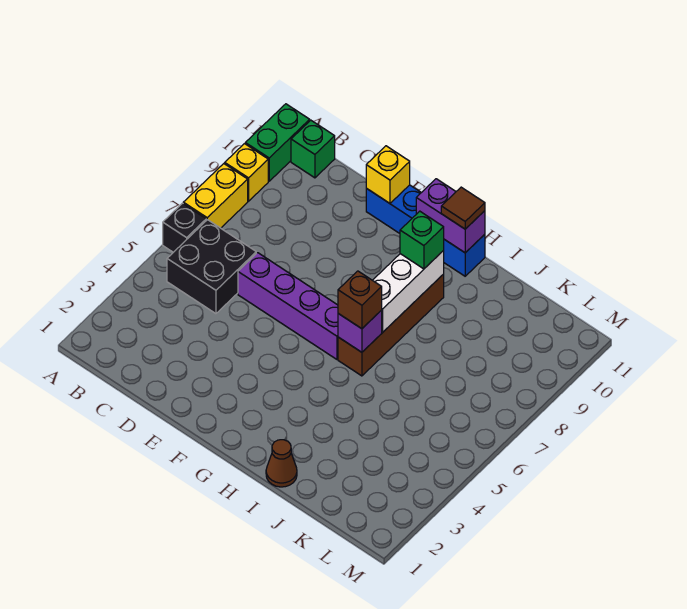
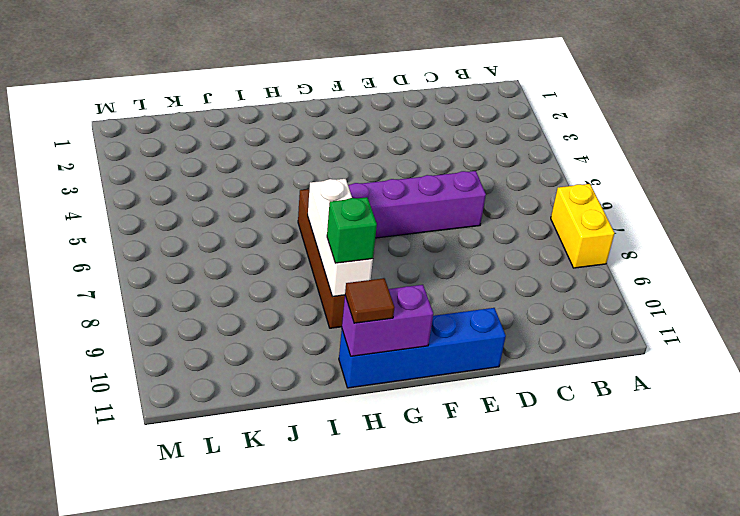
none -> black 1x1 brick [163,203,206,252]
none -> yellow 1x1 brick [225,144,268,201]
none -> green 1x2 brick [245,104,310,181]

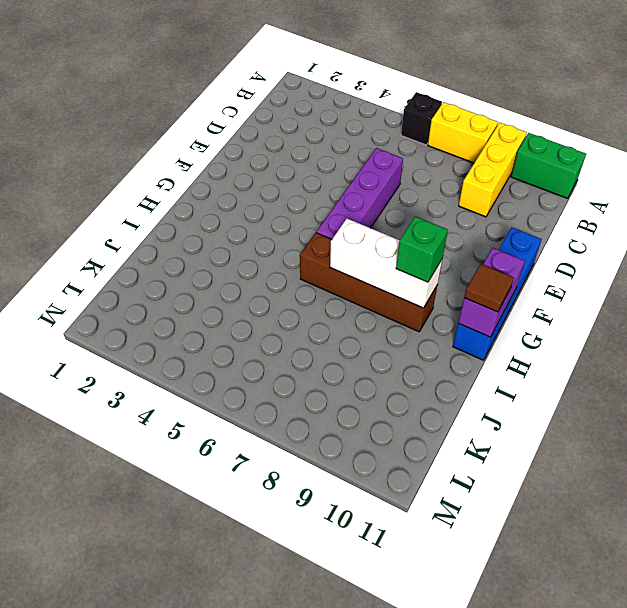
yellow 1x3 brick [459,123,527,217] -> yellow 1x1 brick [225,144,268,201]
none -> black 2x2 brick [167,220,256,314]
none -> green 1x1 brick [291,120,335,178]
none -> brown 1x1 cone [266,440,297,487]

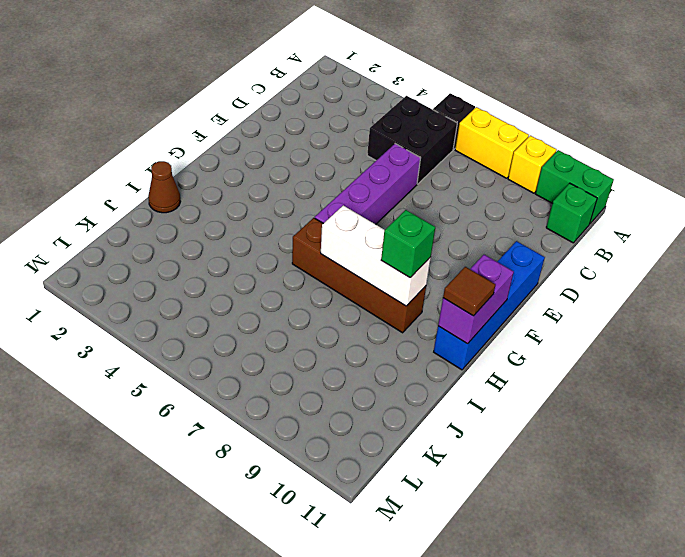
none -> yellow 1x1 brick [366,146,410,203]
none -> purple 1x1 brick [338,310,382,352]
none -> brown 1x1 brick [338,271,382,329]

